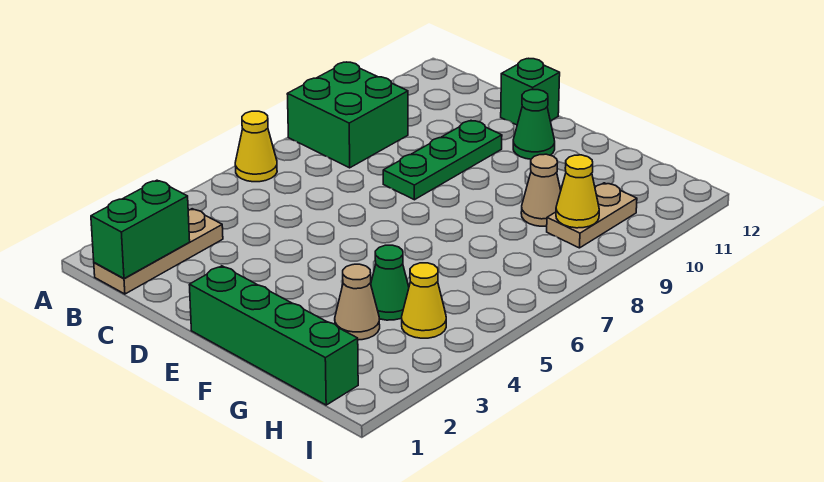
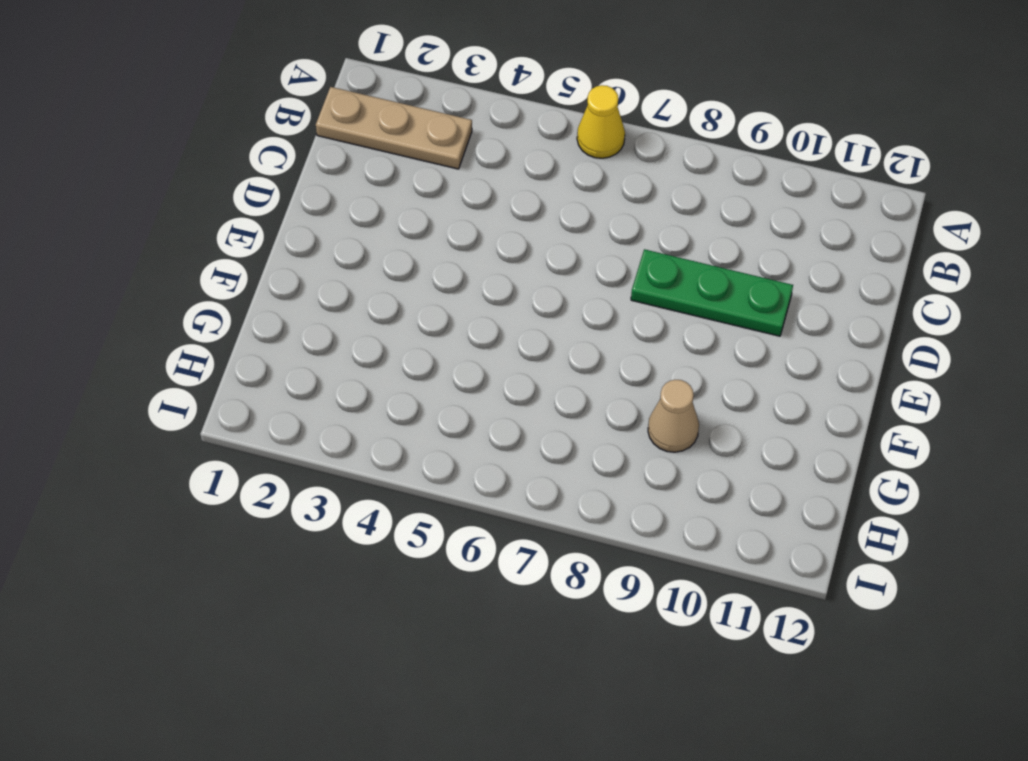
none -> green 2x2 brick [287,62,408,168]
none -> green 1x1 brick [501,59,560,125]
none -> green 1x4 brick [189,266,358,405]

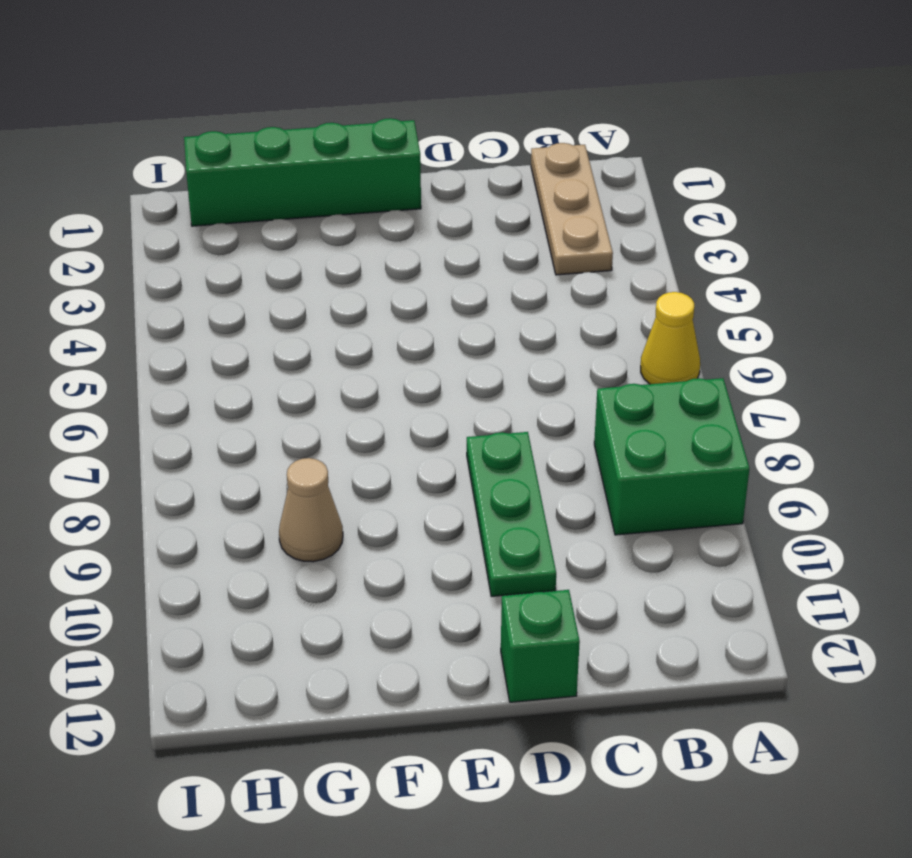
none -> green 1x1 cone [513,90,555,159]
none -> tan 1x1 cone [335,264,380,340]
none -> green 1x1 cone [371,245,409,320]

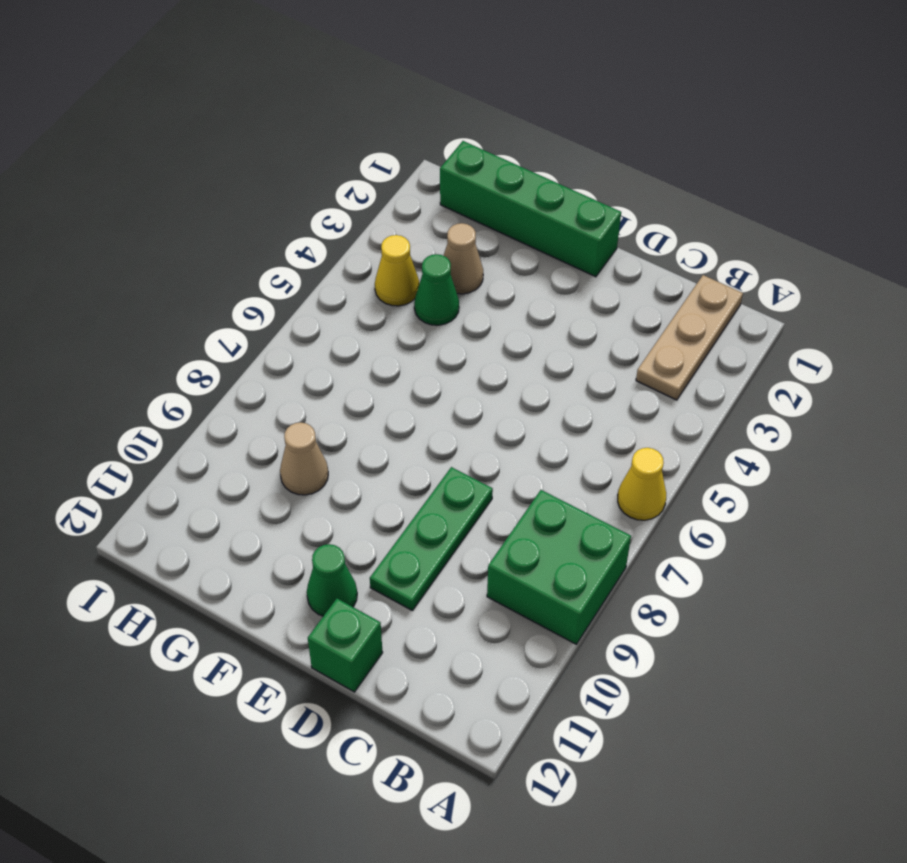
none -> tan 1x2 plate [547,183,637,248]
none -> green 1x2 brick [91,180,190,278]
none -> yellow 1x1 cone [556,155,599,228]

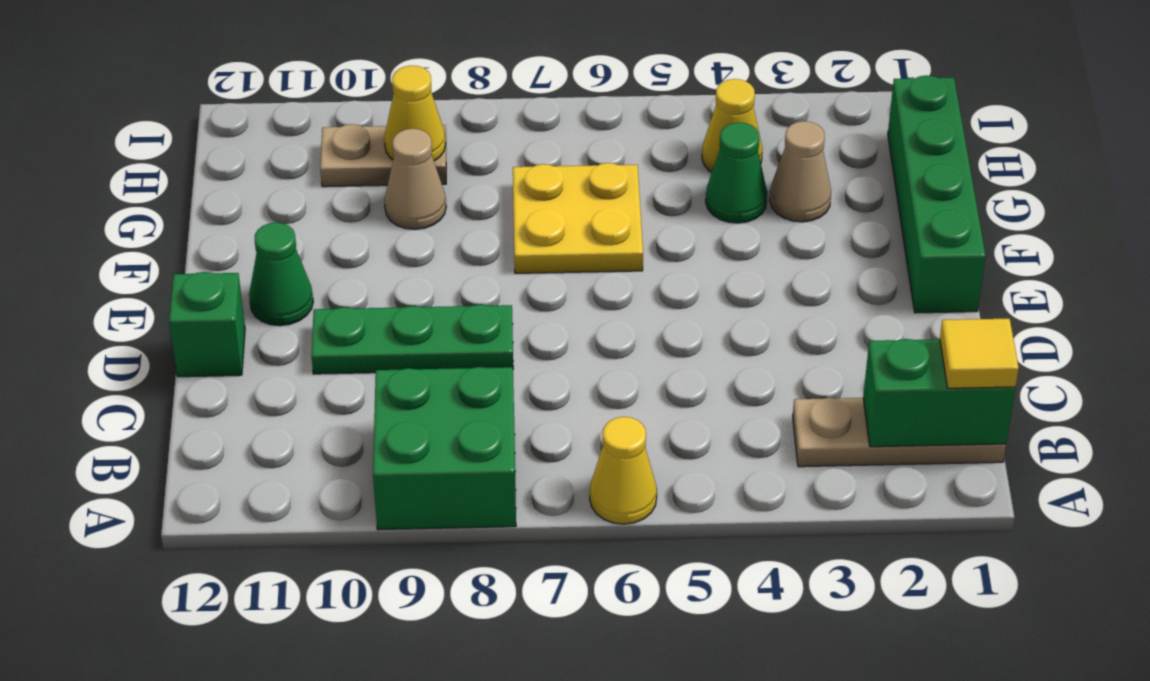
yellow 1x1 tile [940,319,1019,388] -> none
yellow 2x2 plate [513,163,643,273] -> none

